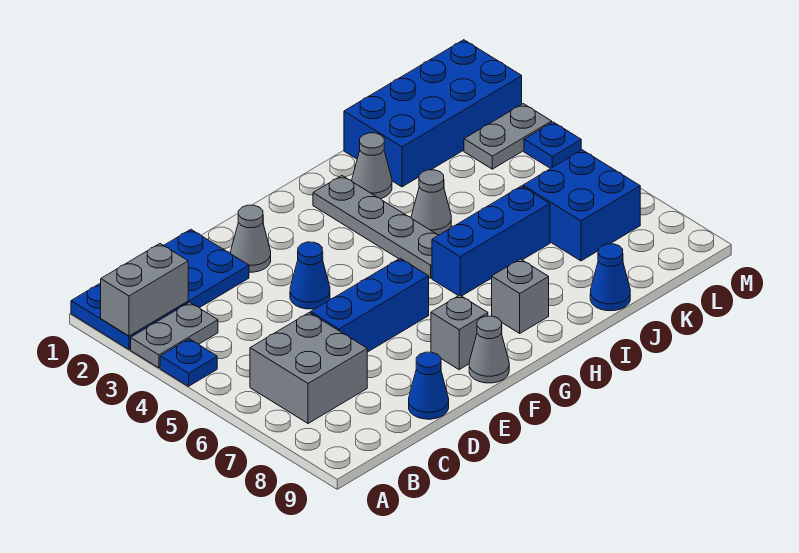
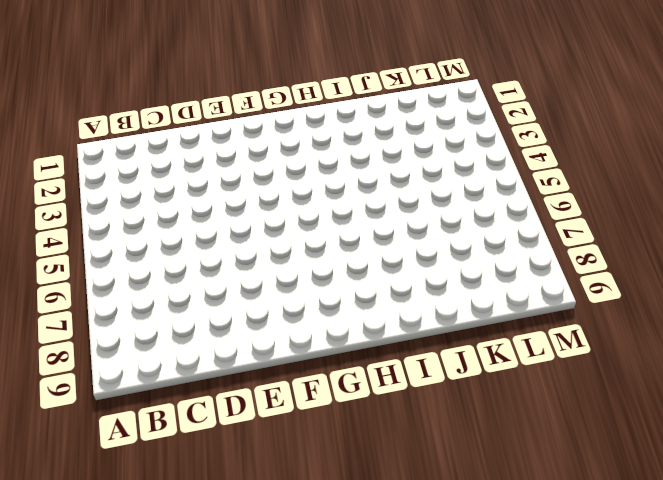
none -> blue 2x4 plate [71,229,249,349]
none -> grey 1x2 plate [131,302,218,368]
none -> blue 1x1 plate [160,339,217,386]

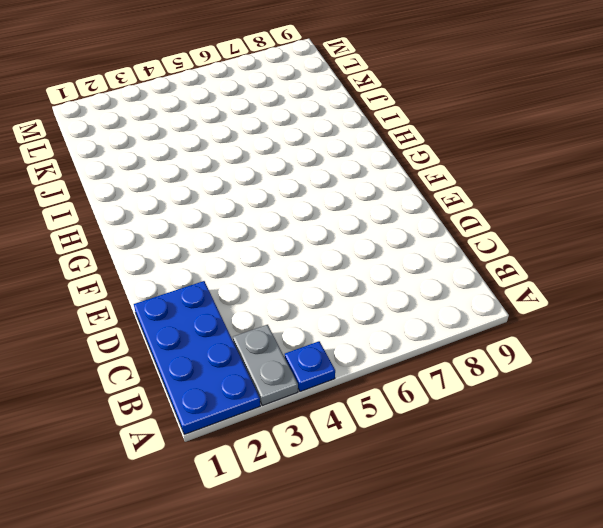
none -> grey 2x2 brick [250,313,367,424]
none -> blue 1x3 brick [311,258,429,352]
none -> blue 1x1 cone [409,352,449,419]

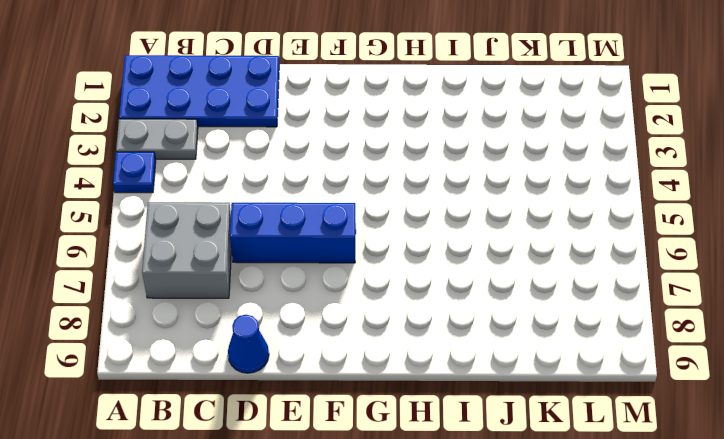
none -> grey 1x1 cone [231,205,271,272]
none -> blue 1x1 cone [290,242,330,309]
none -> grey 1x1 brick [431,295,488,370]

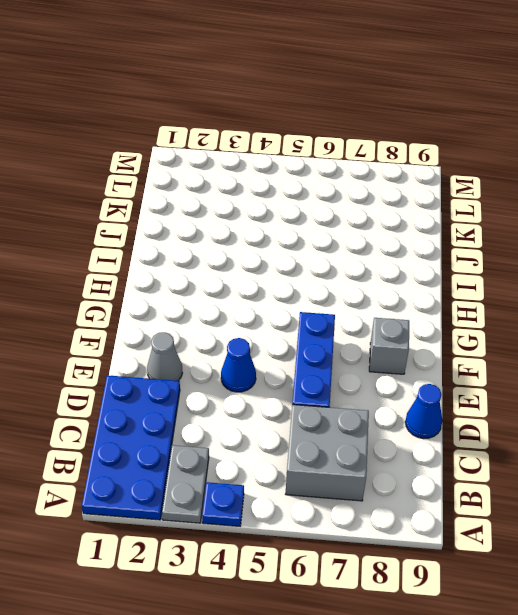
none -> grey 1x1 cone [469,316,509,383]
none -> grey 1x4 plate [313,176,438,278]
none -> blue 1x3 brick [432,186,550,296]

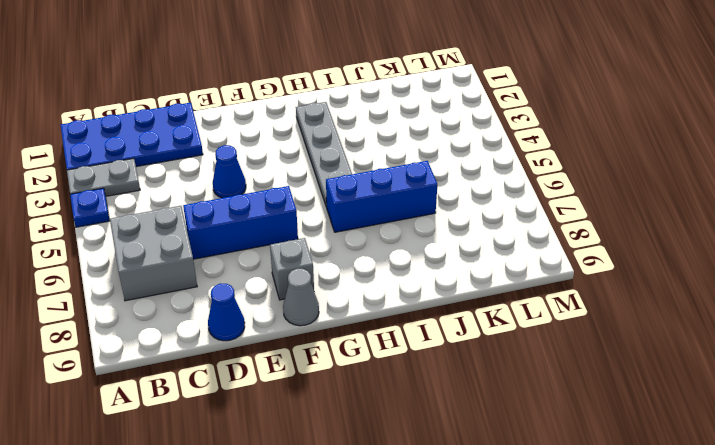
none -> grey 1x1 cone [231,205,271,272]
none -> grey 1x1 brick [492,259,549,333]
none -> grey 1x1 cone [352,133,392,199]

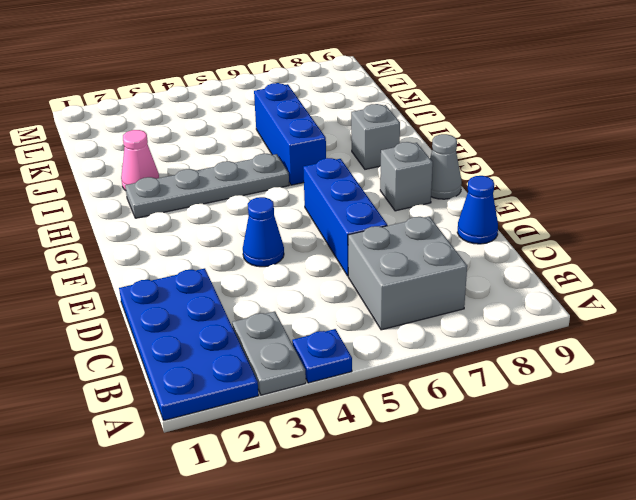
pink 1x1 cone [121,130,159,191] -> grey 1x1 cone [352,133,392,199]
none -> grey 1x1 cone [231,205,271,272]
none -> grey 1x1 cone [411,170,451,235]
none -> blue 2x4 brick [344,40,522,187]

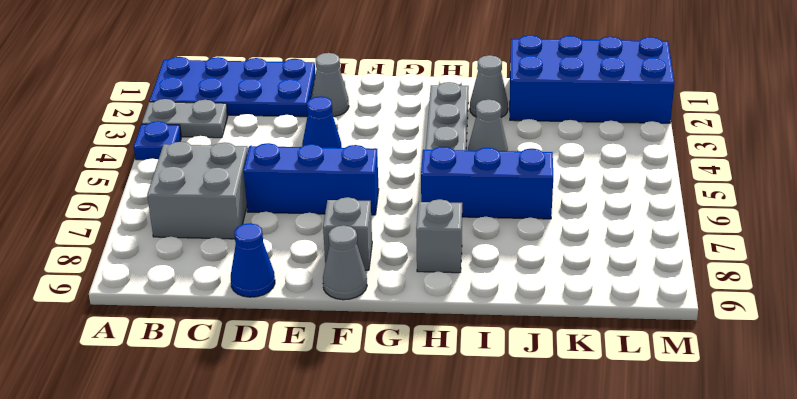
none -> blue 1x1 cone [590,244,630,311]
none -> blue 2x2 brick [523,150,640,261]
none -> grey 1x2 plate [464,104,552,169]

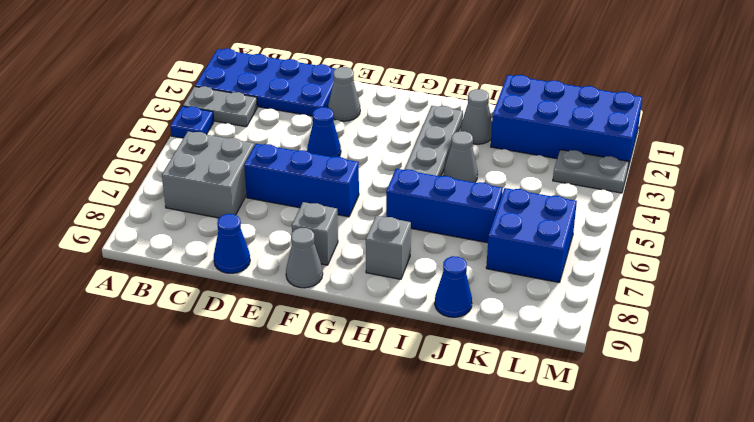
none -> blue 1x1 plate [524,122,581,169]
none -> grey 1x2 brick [101,244,188,336]

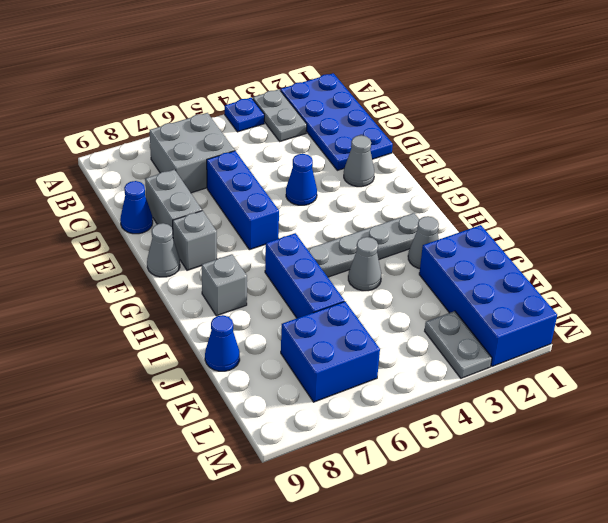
grey 1x2 brick [145,169,202,230] -> grey 1x2 brick moved to [101,244,188,336]
none -> blue 1x1 plate [524,122,581,169]

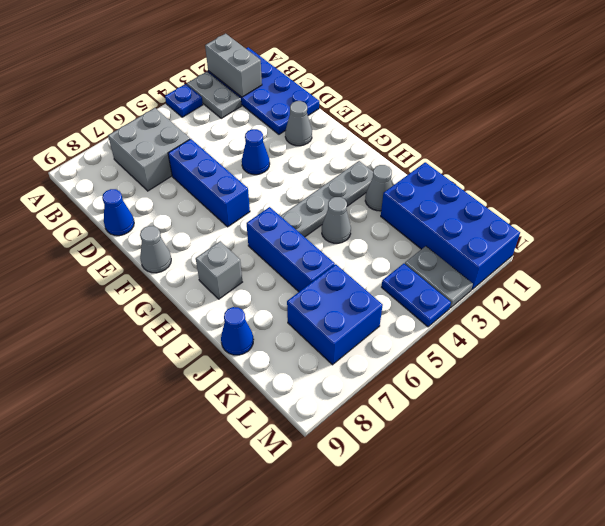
blue 1x2 plate [382,264,451,327] -> blue 1x1 plate [524,122,581,169]
none -> grey 1x1 brick [431,295,488,370]

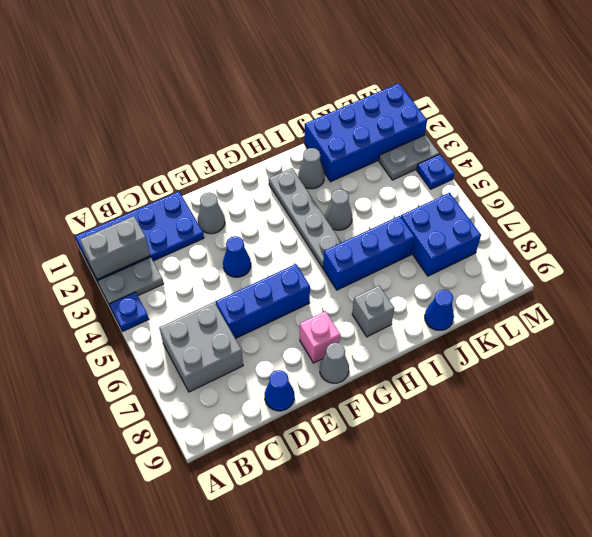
pink 1x1 brick [300,311,340,363] -> grey 1x1 brick [431,295,488,370]

